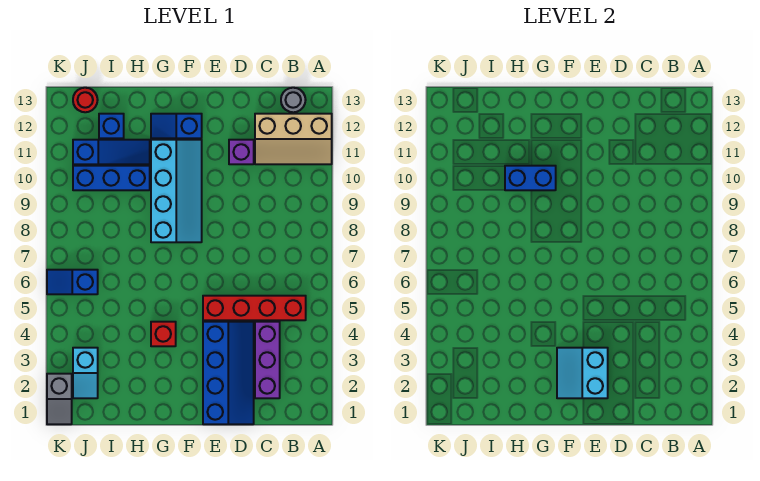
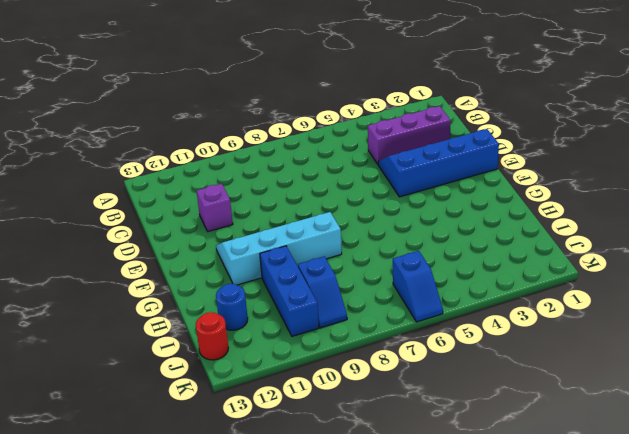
blue 1x2 slope [298,256,347,328] -> blue 1x2 slope moved to [151,114,202,138]
blue 1x1 round brick [216,284,248,330] -> blue 1x1 brick [99,114,124,138]
none -> tan 2x3 slope [255,114,332,164]
none -> red 1x4 brick [203,296,306,320]
none -> grey 1x1 round brick [281,88,306,112]

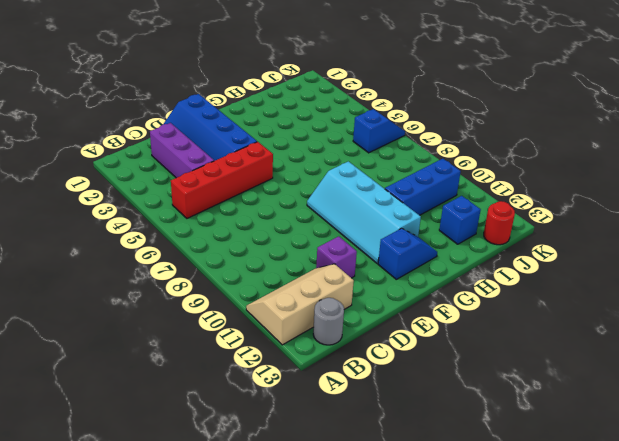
none -> red 1x1 brick [151,322,176,346]
none -> blue 1x3 slope [73,140,150,164]
none -> cyan 1x2 slope [73,348,98,398]

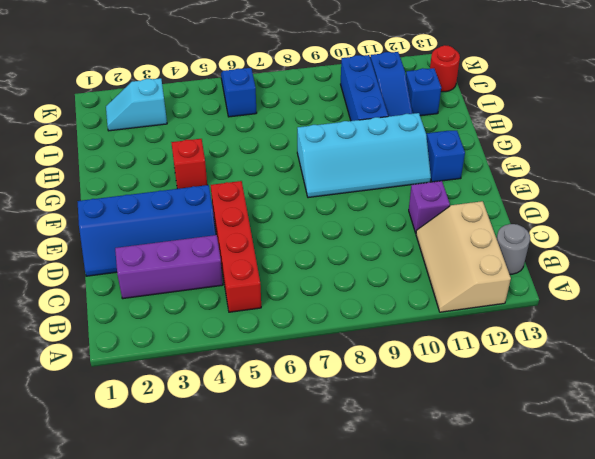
none -> grey 1x2 slope [47,374,72,424]
none -> cyan 2x2 slope [557,348,608,398]
none -> blue 1x2 brick [505,166,556,190]

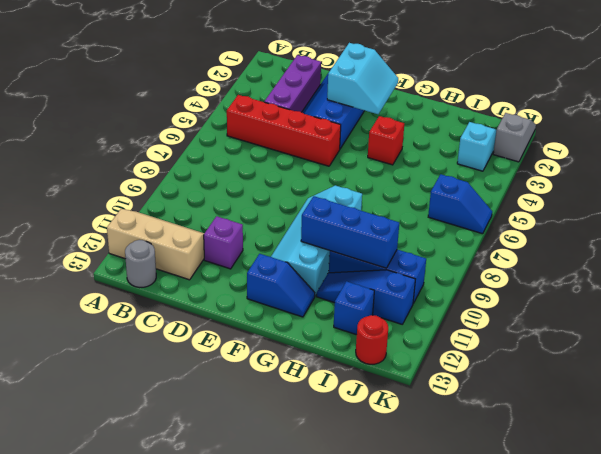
blue 1x3 brick [301,196,399,268] -> blue 1x2 brick [505,166,556,190]

